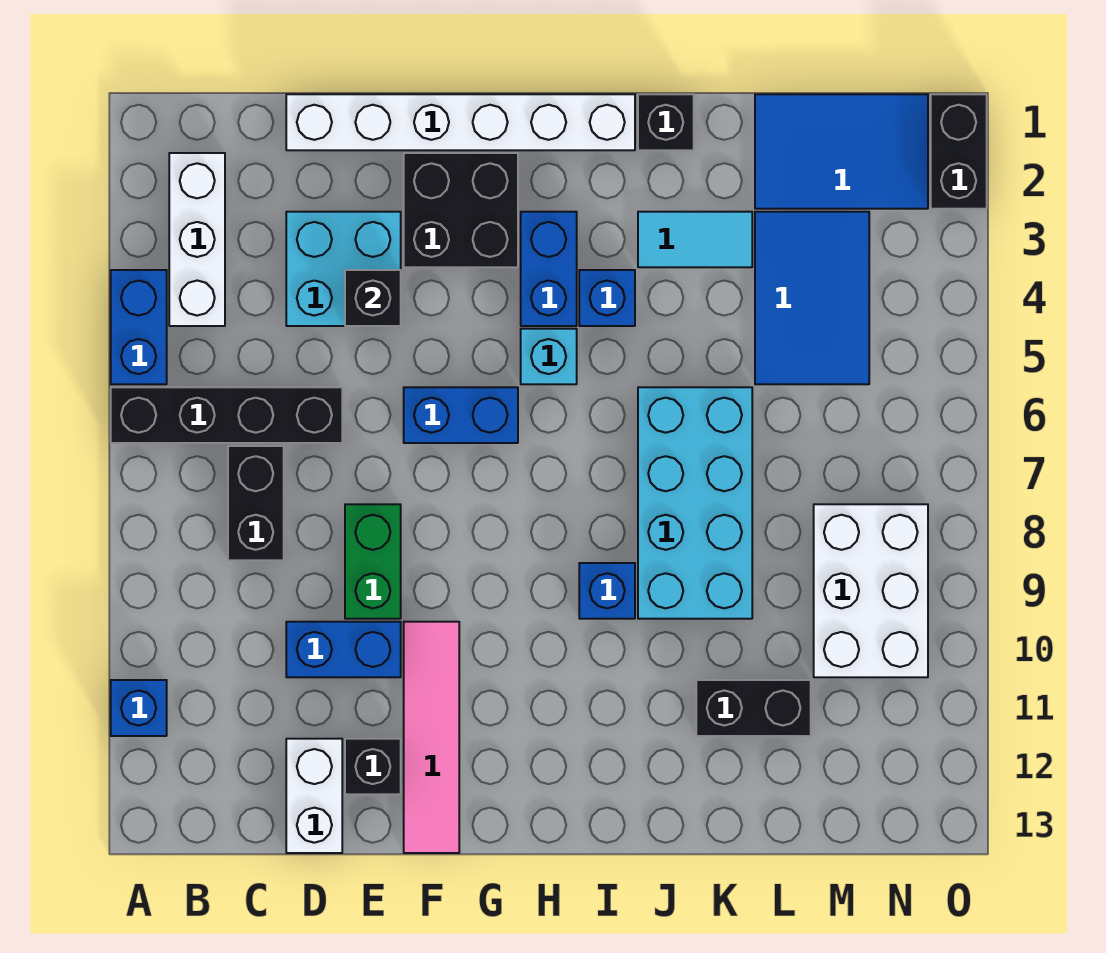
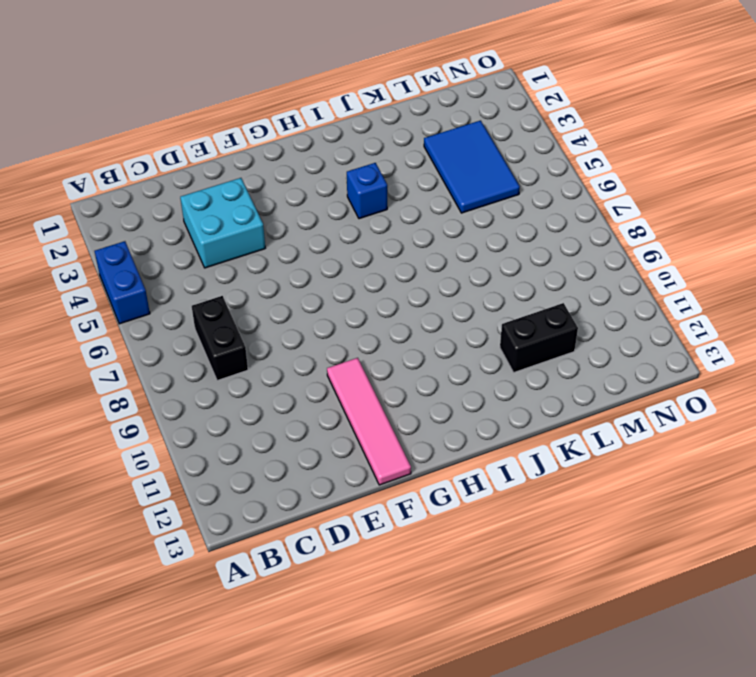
none -> black 1x4 brick [111,387,342,443]
none -> blue 1x1 brick [111,680,167,736]
none -> white 1x3 brick [169,153,225,326]

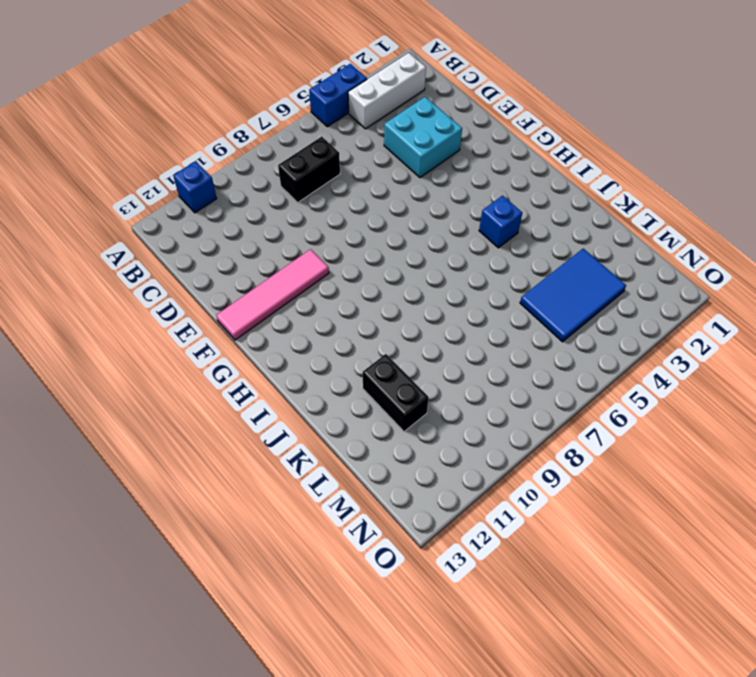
none -> black 1x4 brick [111,387,342,443]
none -> white 1x6 brick [286,94,635,150]
none -> blue 1x2 brick [286,622,401,677]

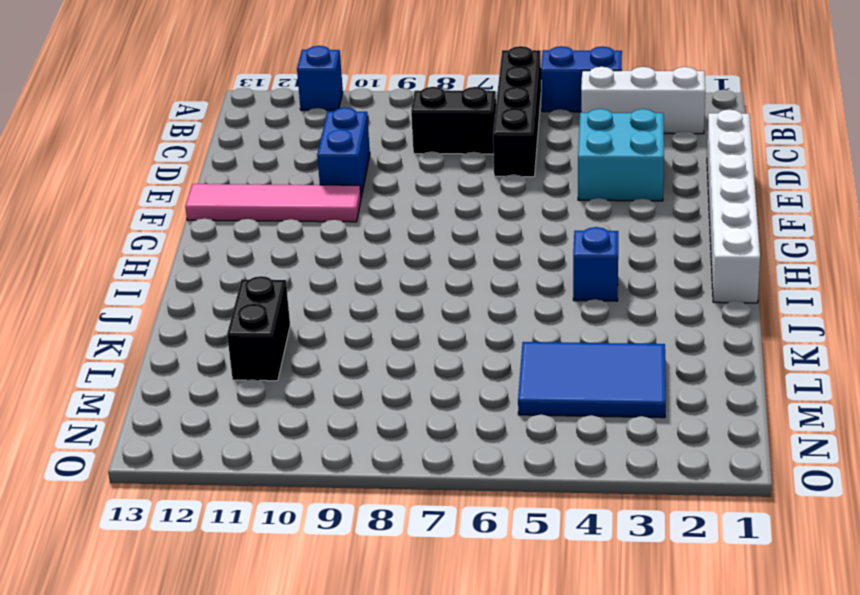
none -> white 1x2 brick [286,739,342,853]
none -> green 1x2 brick [345,504,401,619]
none -> black 1x1 brick [345,739,401,794]

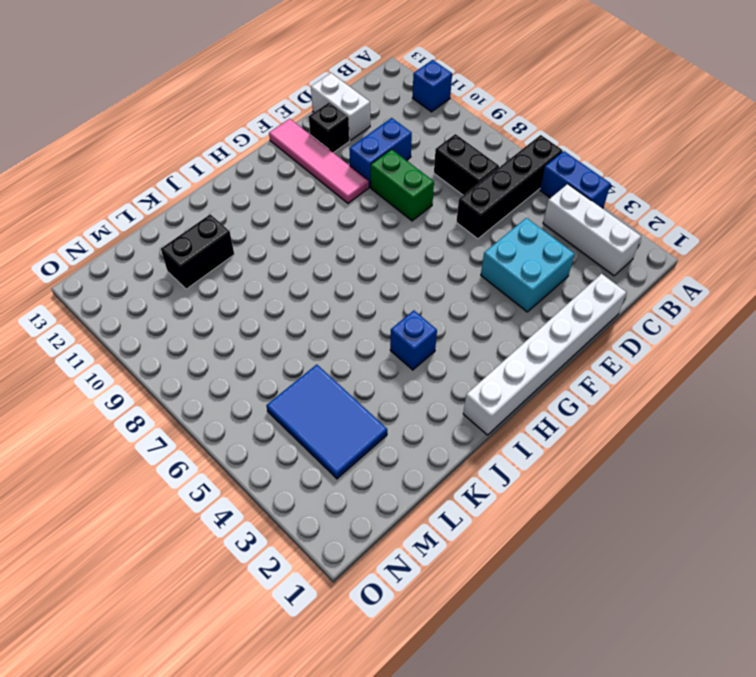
none -> black 2x2 brick [404,153,518,267]
none -> blue 1x2 brick [404,387,518,443]
none -> blue 1x2 brick [521,212,577,326]

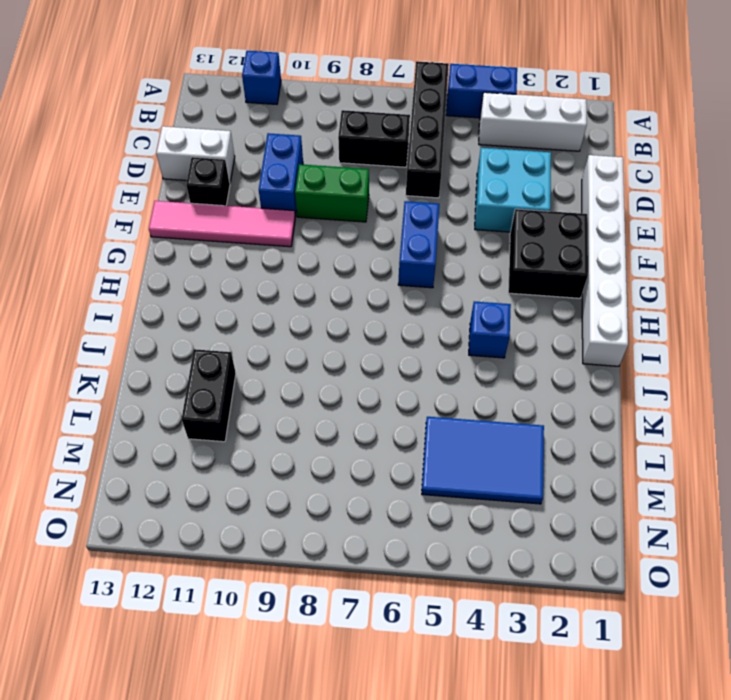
none -> blue 1x2 brick [521,212,577,326]
none -> cyan 1x1 brick [521,329,577,384]
none -> blue 1x1 brick [579,563,635,619]

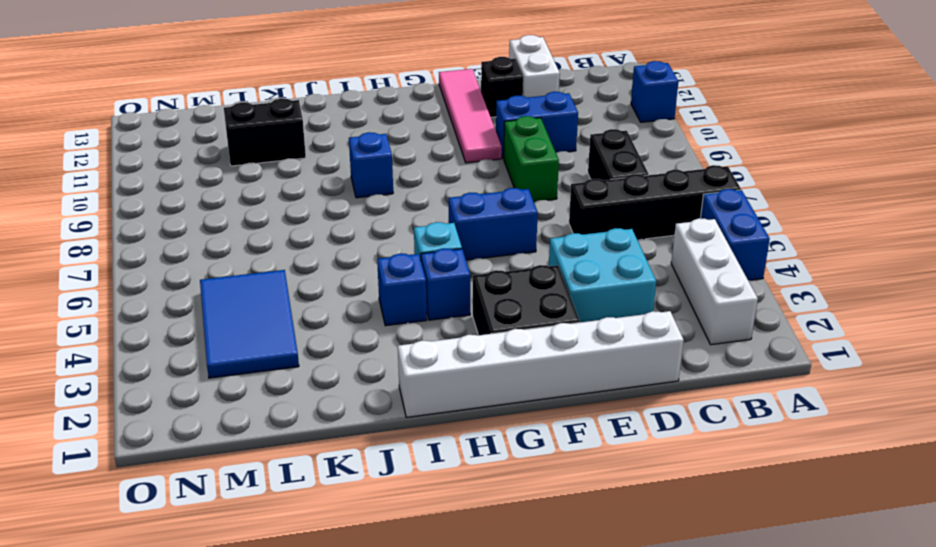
blue 1x1 brick [421,248,470,320] -> blue 1x2 brick [521,212,577,326]
none -> black 1x1 brick [638,94,694,150]
none -> cyan 1x2 tile [638,212,752,267]
none -> cyan 2x4 brick [638,387,752,619]

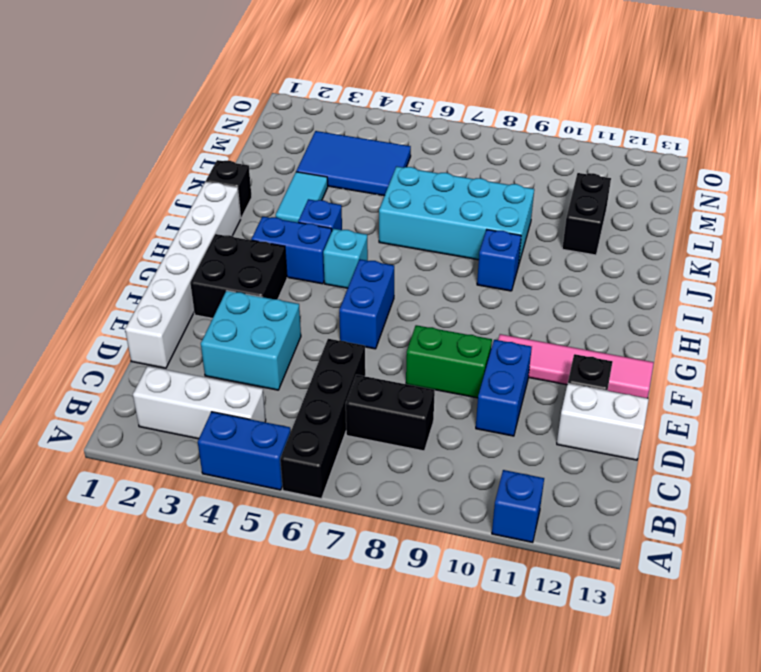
none -> blue 2x3 tile [755,94,928,209]
none -> white 2x3 brick [814,504,928,677]
none -> black 1x2 brick [931,94,987,209]

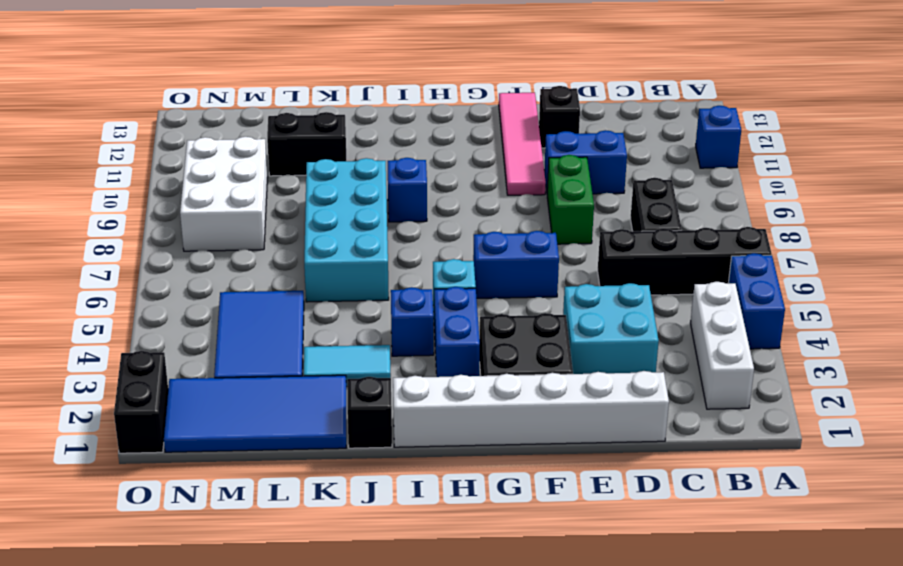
blue 2x4 tile [164,375,346,452] -> blue 2x3 tile [755,94,928,209]
none -> white 1x2 brick [286,739,342,853]
none -> black 1x1 brick [345,270,401,326]

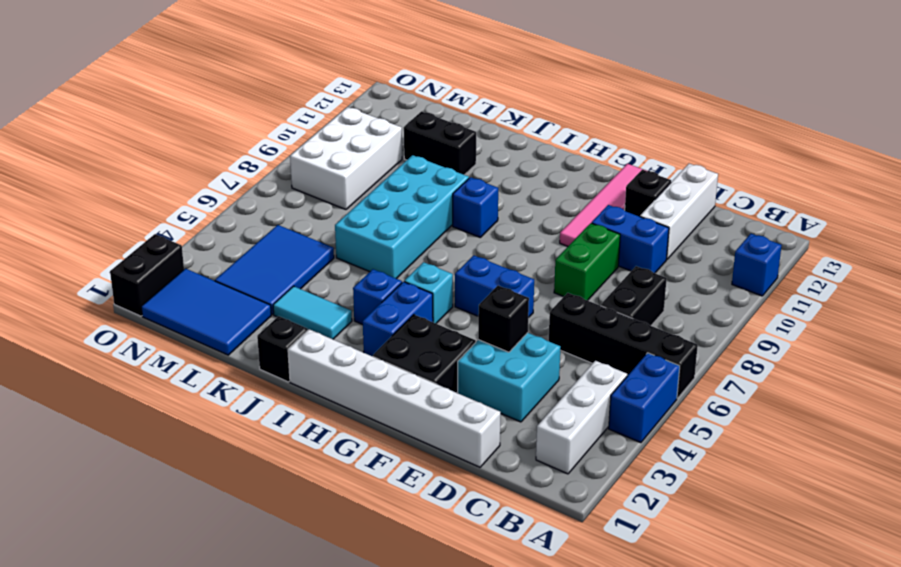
white 1x3 brick [640,164,718,259] -> white 1x2 brick [286,739,342,853]

